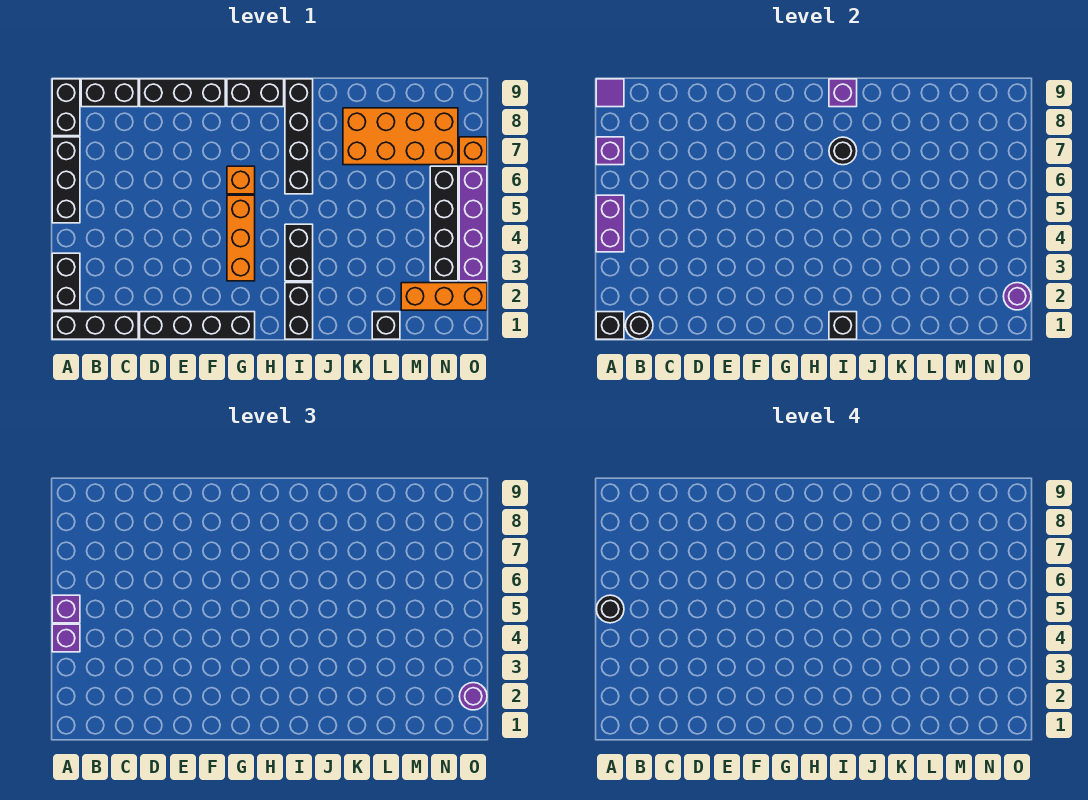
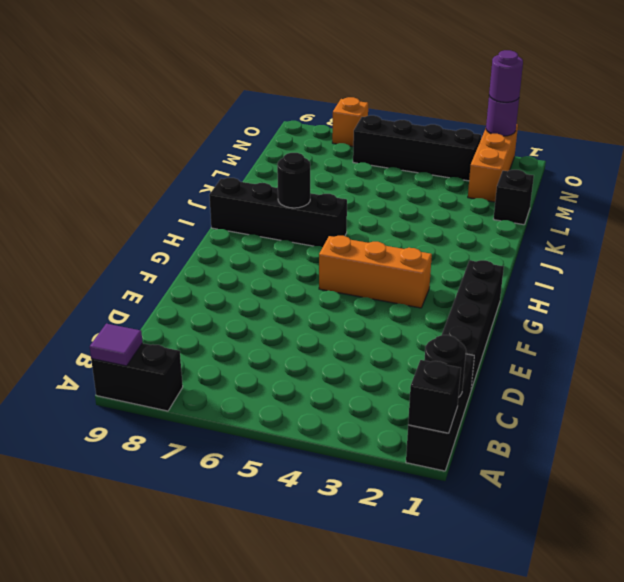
none -> black 1x2 brick [52,253,80,310]
none -> black 1x3 brick [52,137,80,223]
none -> black 1x2 brick [81,79,138,107]
none -> black 1x3 brick [140,79,225,107]

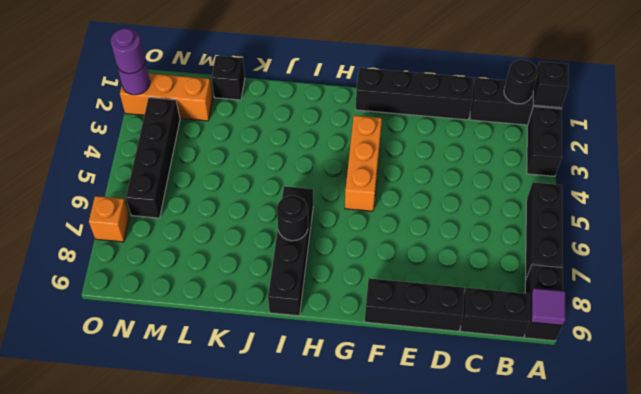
none -> orange 1x1 brick [227,166,255,194]
none -> black 1x2 brick [227,79,284,107]
none -> black 1x2 brick [285,283,313,339]
none -> black 1x2 brick [285,224,313,281]

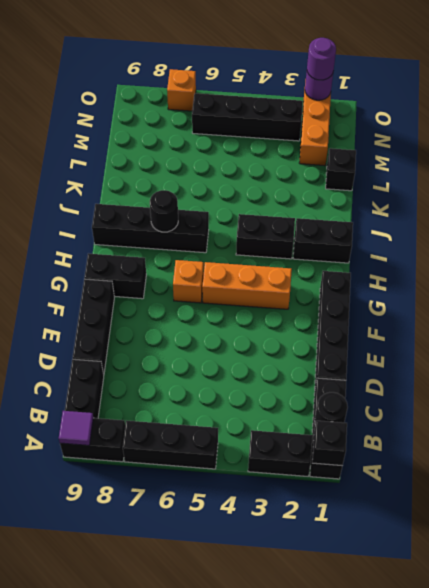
black 1x2 brick [84,253,146,299] -> black 1x2 brick turned to [227,79,284,107]
none -> orange 2x4 brick [343,108,458,165]
none -> purple 1x4 brick [459,166,487,281]
none -> purple 1x2 brick [596,195,624,252]
none -> purple 1x1 brick [596,137,624,165]

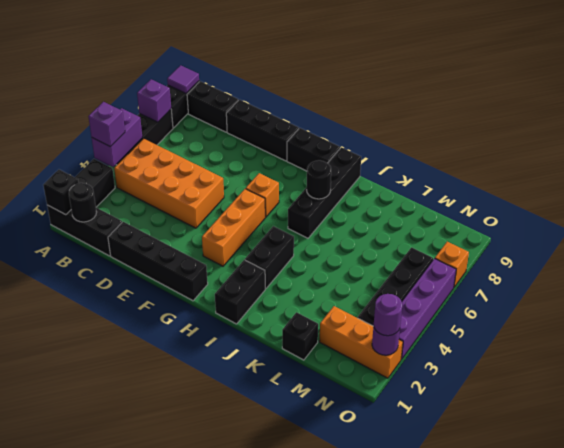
orange 2x4 brick [114,139,224,228] -> orange 2x4 brick moved to [343,108,458,165]
none -> black 1x1 brick [829,312,857,339]
none -> purple 1x1 brick [829,79,857,107]
none -> purple 1x1 brick [52,595,80,623]
none -> black 1x1 round brick [596,595,624,623]

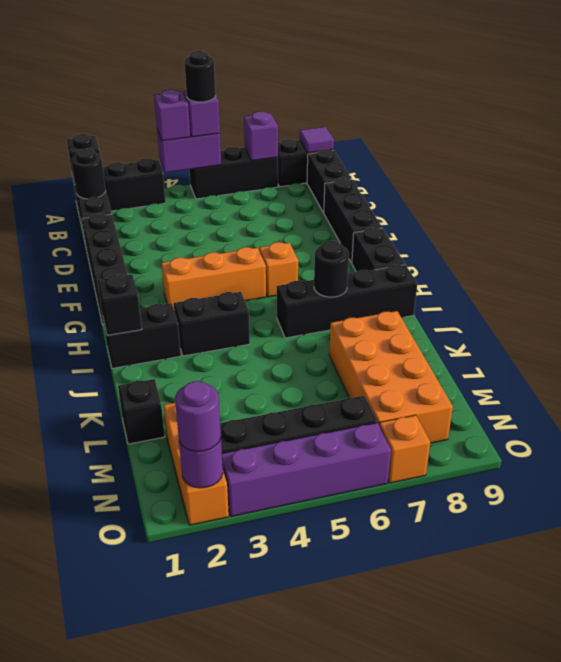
none -> purple 1x1 brick [829,79,857,107]

